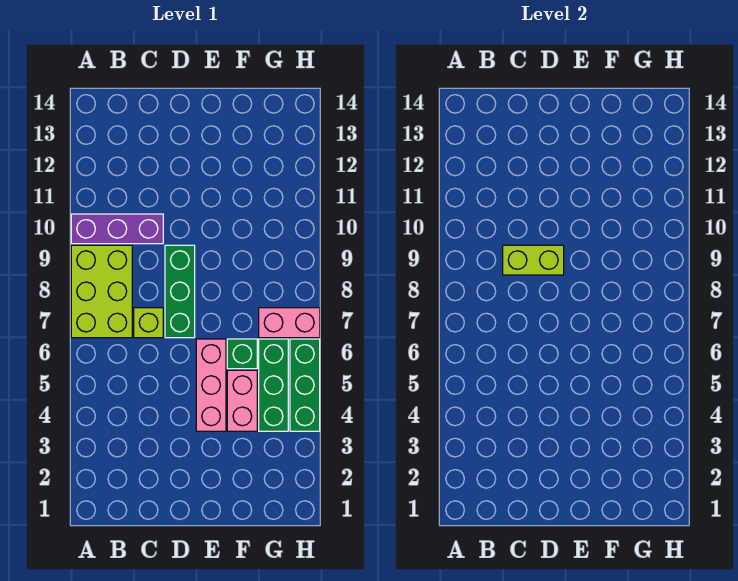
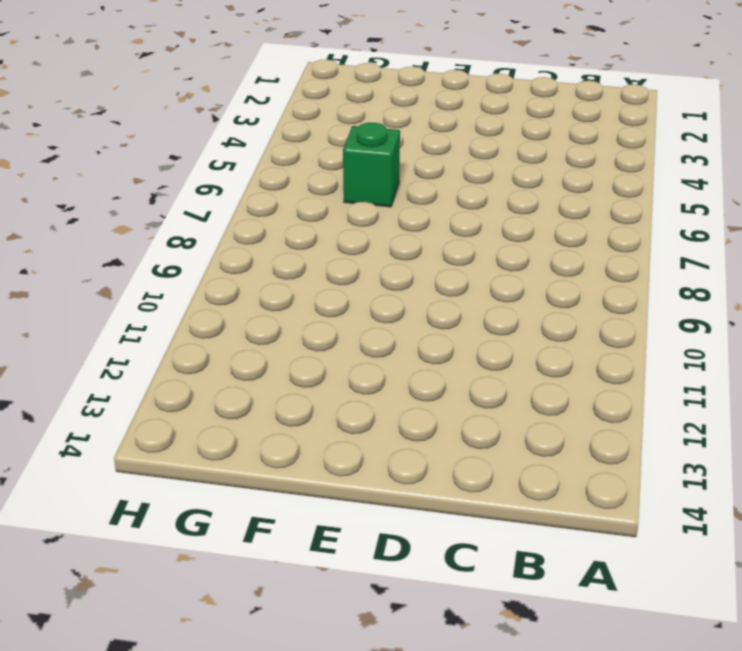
none -> lime 2x3 brick [71,245,132,338]
none -> purple 1x3 brick [71,214,163,244]

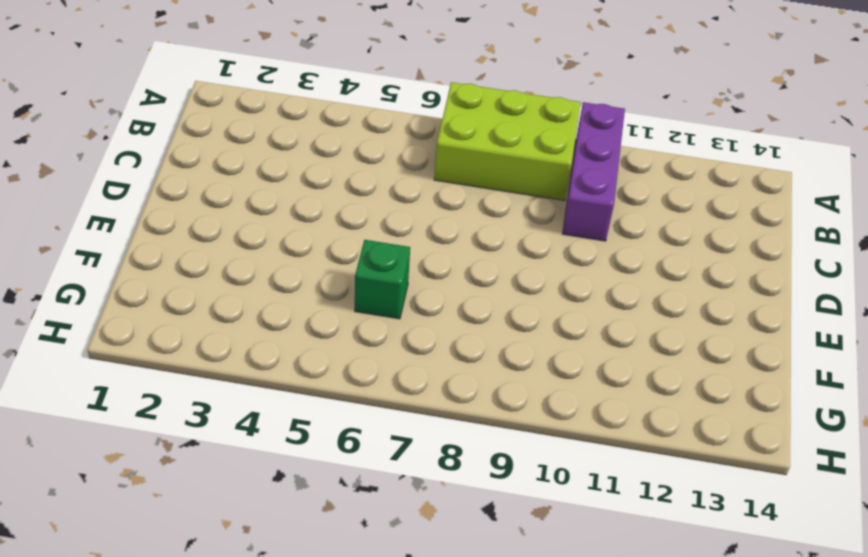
none -> lime 1x1 brick [134,308,163,338]
none -> green 1x3 brick [165,245,195,338]

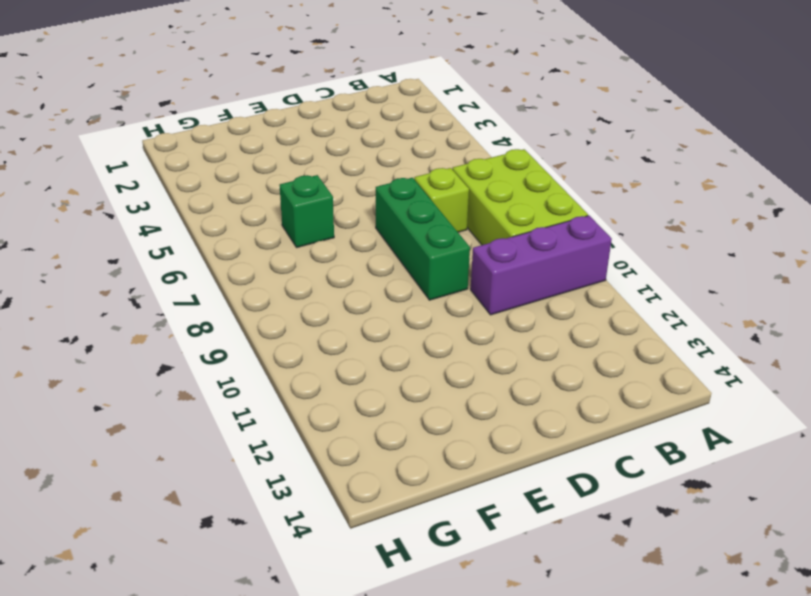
none -> pink 1x3 brick [196,339,226,431]
none -> pink 1x2 brick [227,370,257,431]

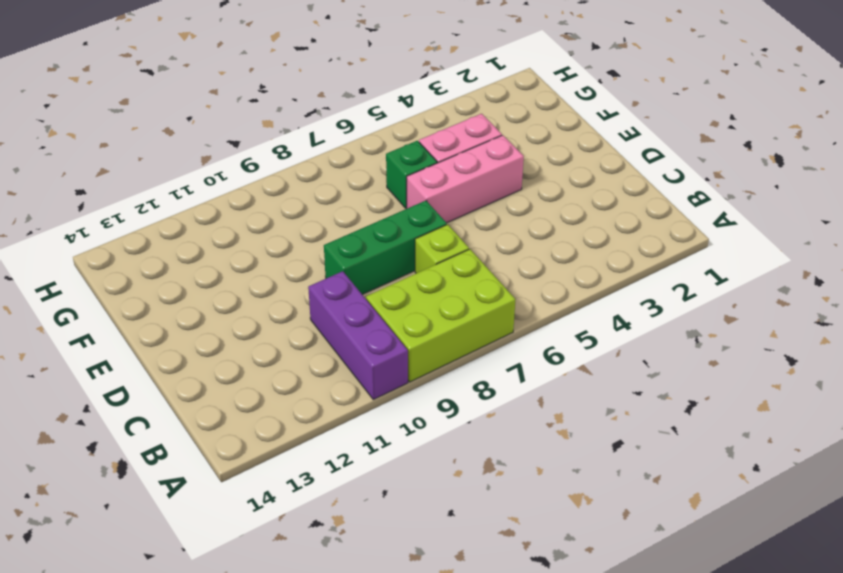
none -> green 1x3 brick [259,339,288,431]
none -> pink 1x2 brick [259,308,320,338]

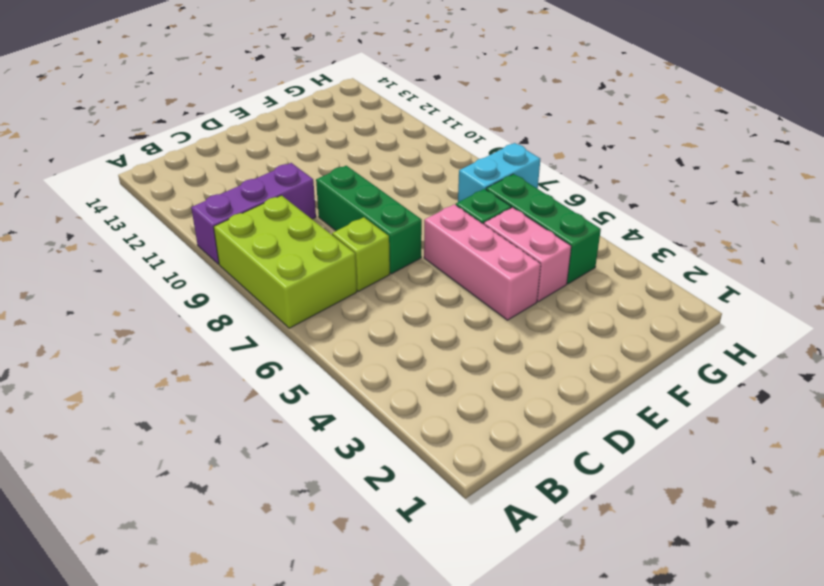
cyan 1x2 brick [458,143,540,202] -> pink 1x2 brick [259,308,320,338]
none -> green 1x3 brick [290,339,320,431]
none -> lime 1x2 brick [503,245,564,275]

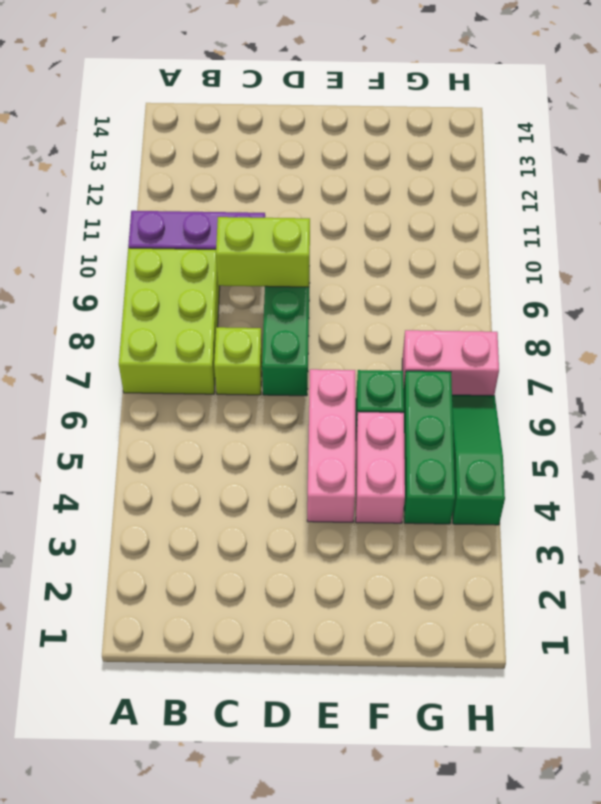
green 1x3 slope [452,395,505,525] -> green 1x3 brick [290,339,320,431]

